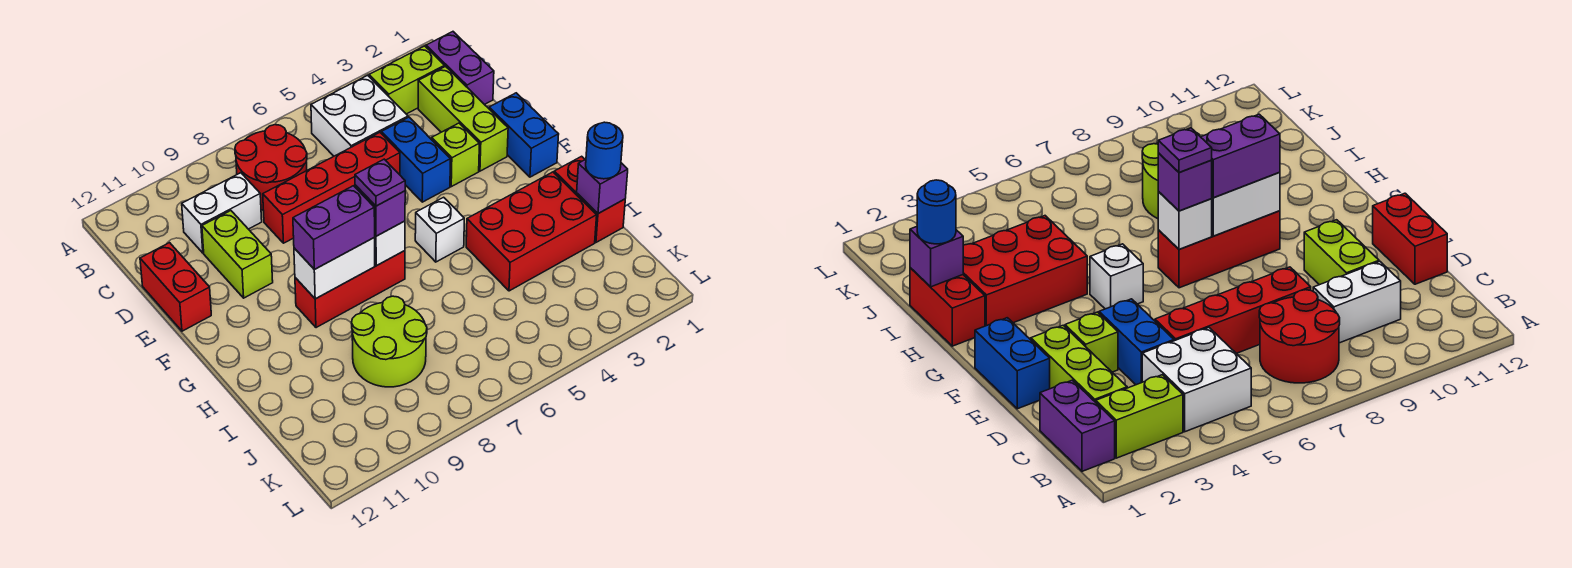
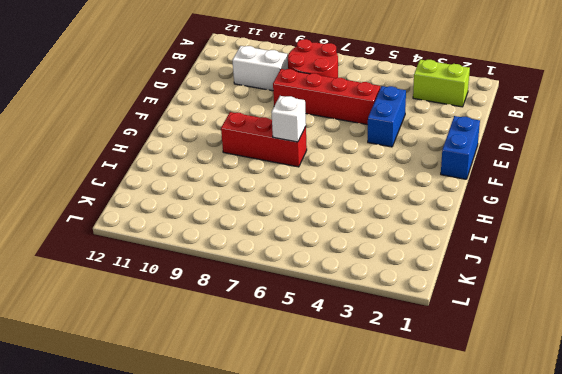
none -> purple 1x2 brick [426,32,494,105]
none -> white 2x2 brick [311,75,408,156]
none -> lime 1x3 brick [418,66,508,171]

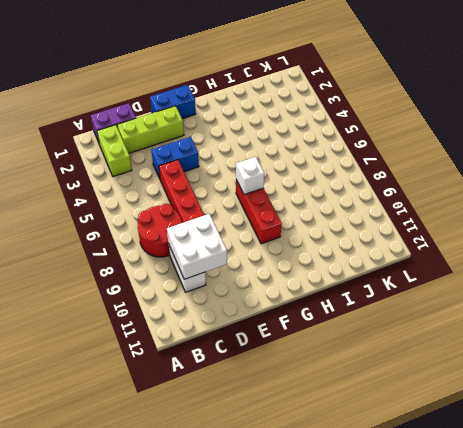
white 2x2 brick [167,214,227,279] -> white 2x2 brick moved to [311,75,408,156]
none -> lime 1x2 brick [202,211,273,298]
none -> red 1x2 brick [140,243,211,331]
none -> lime 1x1 brick [432,123,479,187]

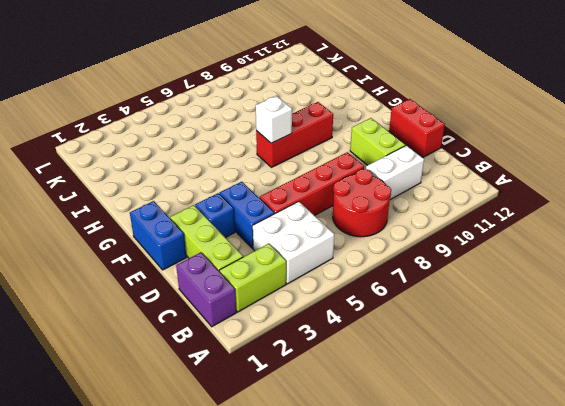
blue 1x1 brick [195,193,235,238] -> lime 1x1 brick [432,123,479,187]
none -> white 1x1 brick [415,197,464,262]
none -> red 1x2 brick [554,156,625,242]
none -> red 2x3 brick [466,172,597,291]

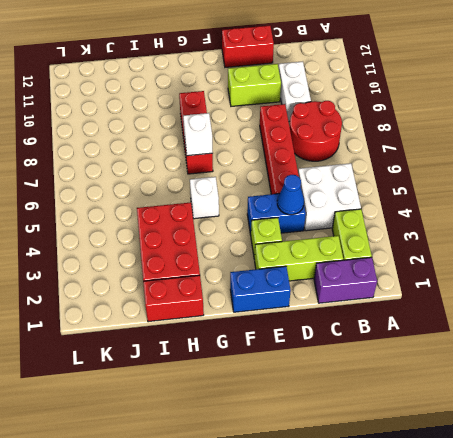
blue 1x1 cone [277,175,304,215] -> none
none -> lime 2x2 round brick [352,296,427,387]
none -> white 1x2 brick [294,237,375,299]
none -> purple 1x1 brick [577,159,628,214]

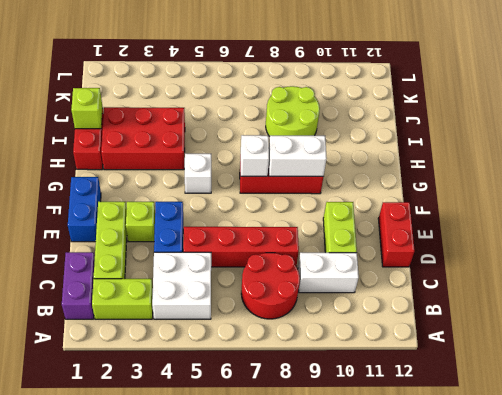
lime 1x1 brick [71,88,103,129] -> purple 1x1 brick [577,159,628,214]
none -> purple 1x1 brick [355,185,405,236]
none -> purple 1x2 brick [293,186,375,269]
none -> blue 1x1 round brick [586,122,623,179]

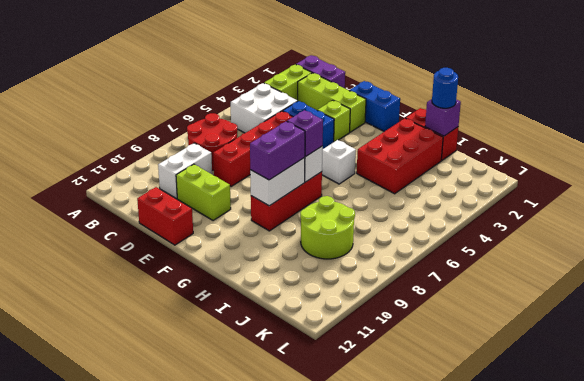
none -> purple 1x1 plate [355,159,405,206]

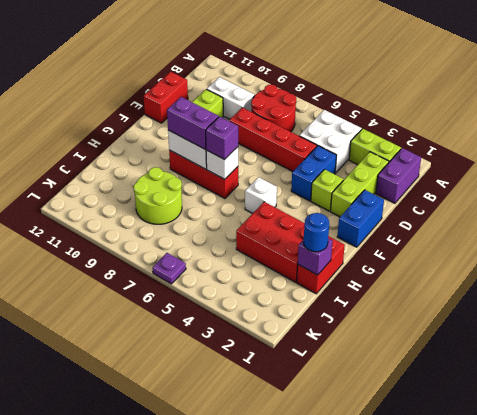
purple 1x1 plate [153,253,186,284] -> purple 1x1 plate moved to [355,159,405,206]

